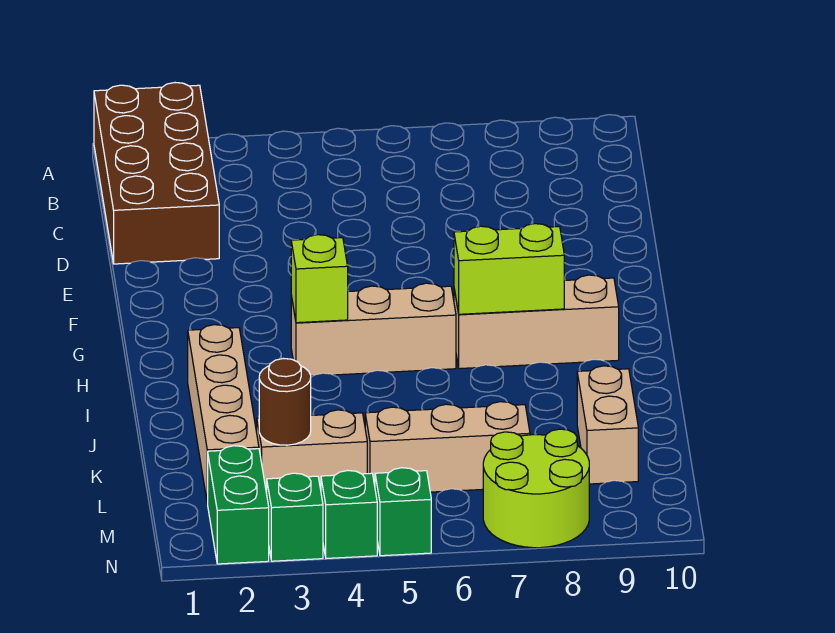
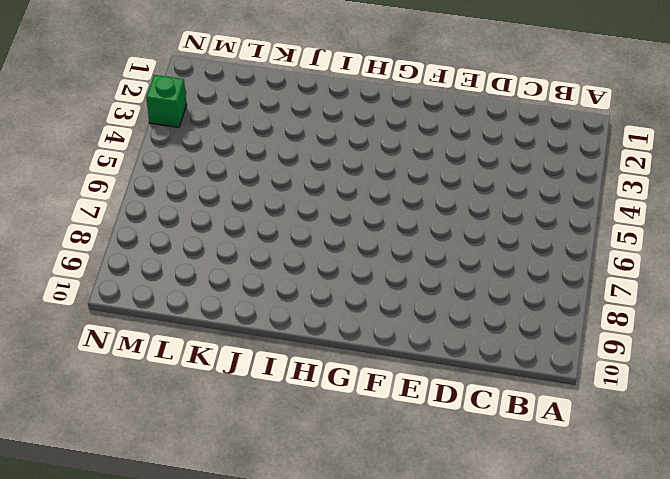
none -> brown 2x4 brick [94,83,219,264]
none -> tan 1x3 brick [291,283,456,376]
none -> tan 1x3 brick [454,275,619,369]

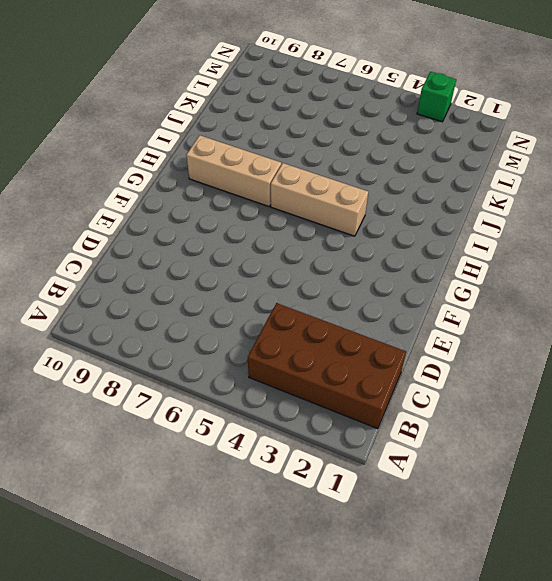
brown 2x4 brick [248,303,406,429] -> brown 2x4 brick turned to [94,83,219,264]
none -> tan 1x4 brick [188,325,259,503]
none -> tan 1x2 brick [577,366,638,484]
none -> tan 1x2 brick [257,410,367,493]

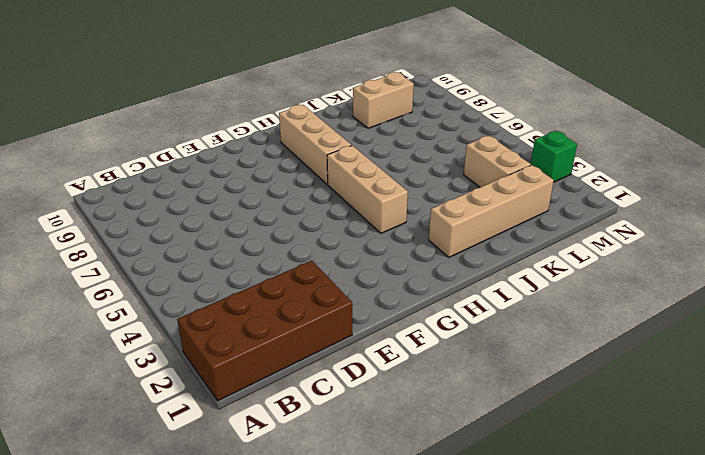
none -> tan 1x3 brick [365,402,530,492]
none -> green 1x2 brick [208,446,269,564]
none -> lime 2x2 round brick [483,429,589,548]

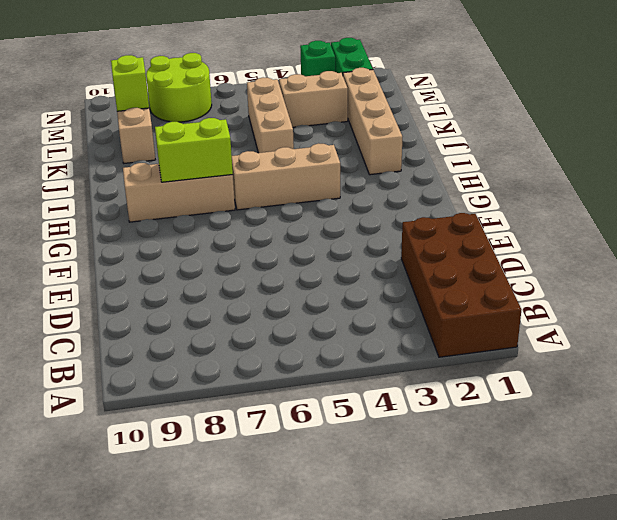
tan 1x3 brick [247,77,294,153] -> tan 1x3 brick turned to [365,402,530,492]
lime 1x1 brick [111,55,149,111] -> lime 1x1 brick moved to [291,235,348,323]
none -> green 1x1 brick [321,470,377,558]
none -> green 1x1 brick [375,468,431,556]
none -> brown 1x1 round brick [259,359,311,445]

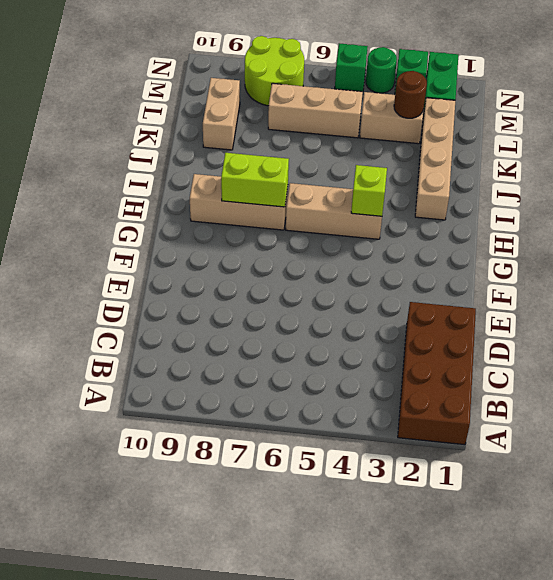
green 1x1 round brick [366,47,397,93] -> green 1x1 brick [321,470,377,558]

